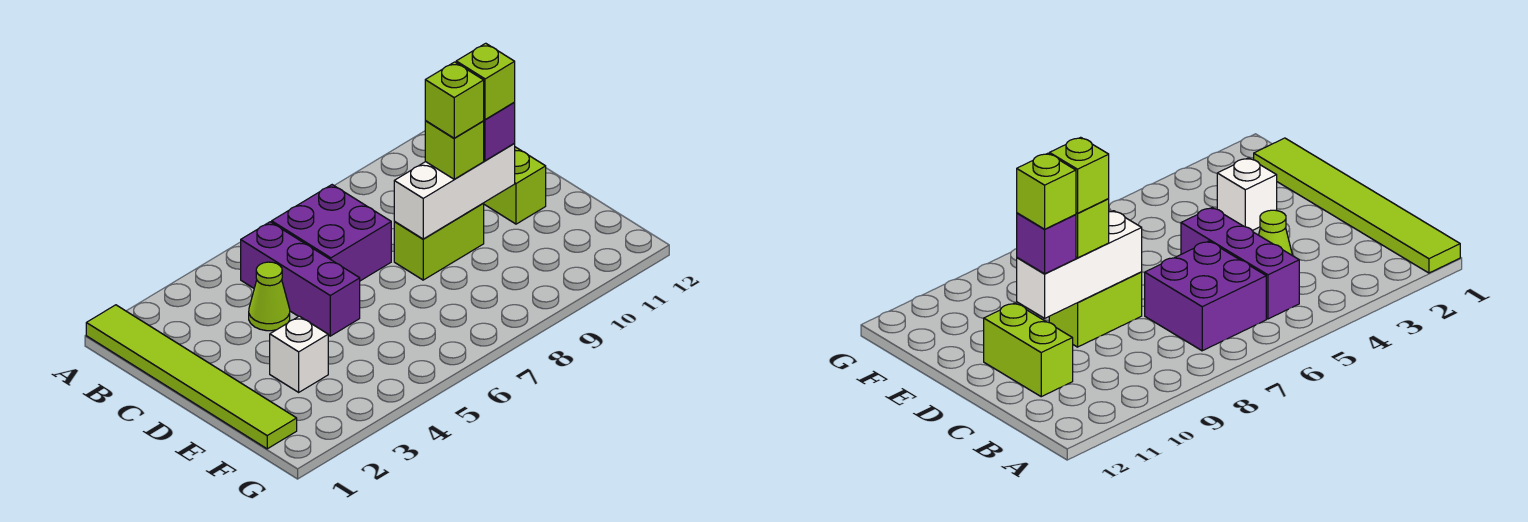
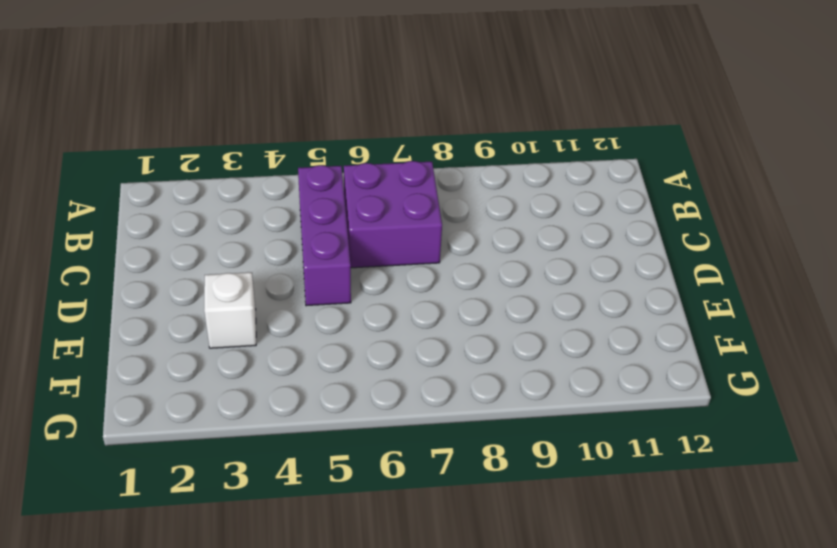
none -> lime 1x6 tile [86,305,297,449]
none -> lime 1x1 cone [249,262,290,331]
none -> lime 1x2 brick [484,147,546,224]

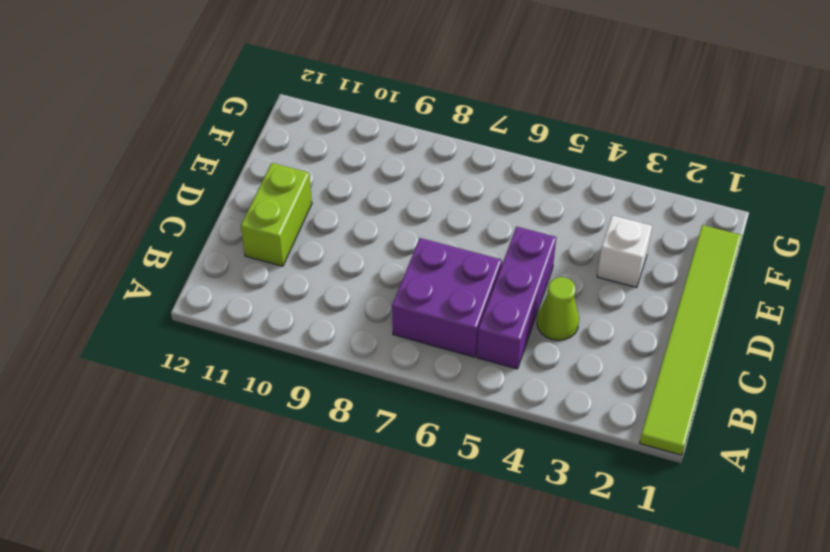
none -> lime 1x2 brick [394,203,484,280]
none -> white 1x3 brick [394,144,515,239]
none -> lime 1x1 brick [425,121,484,179]

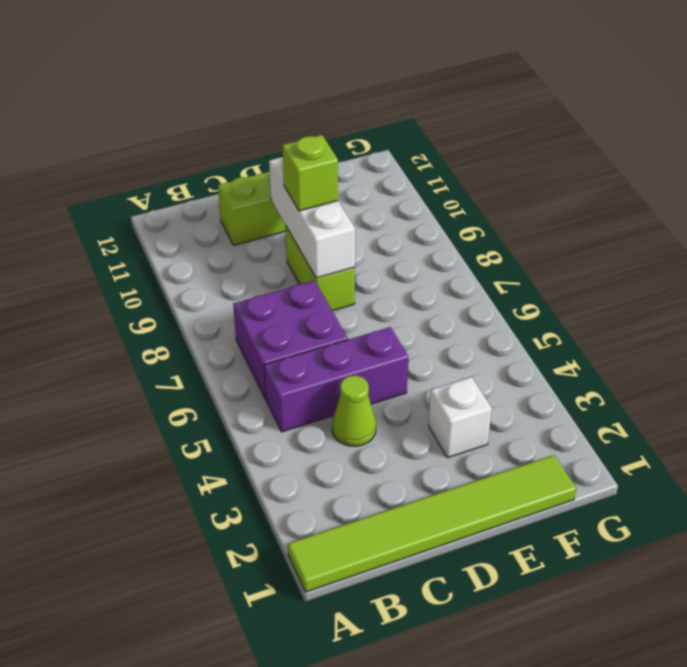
none -> purple 1x1 brick [484,103,515,161]
none -> lime 1x1 brick [425,62,484,138]
none -> lime 1x1 brick [456,43,515,120]

